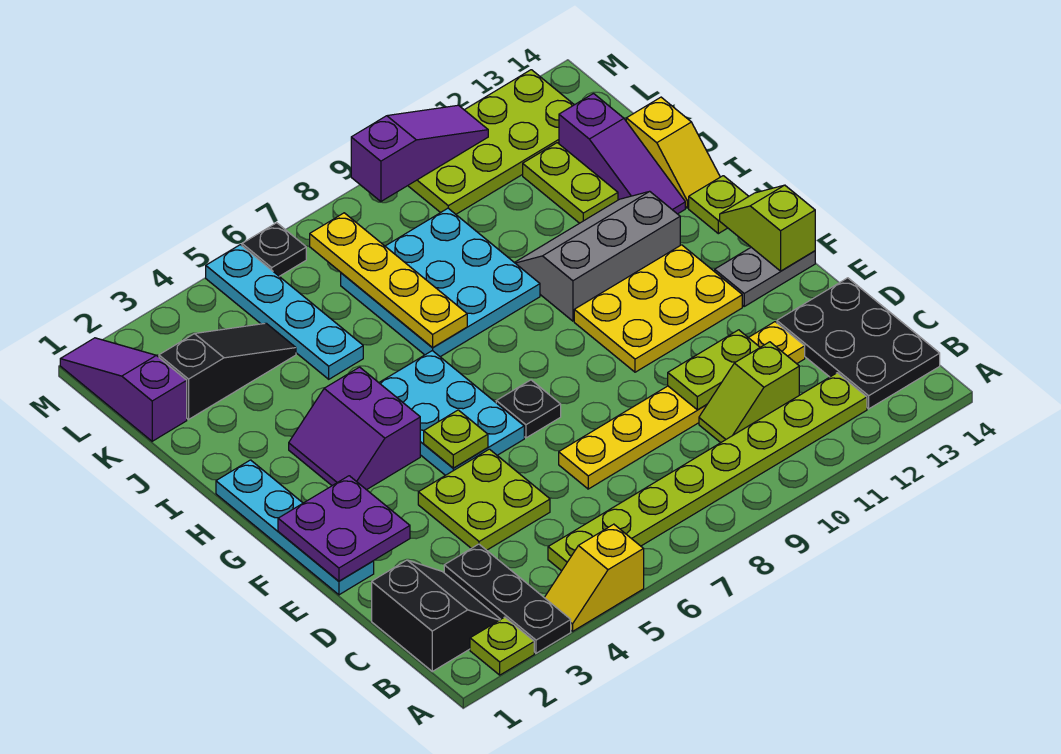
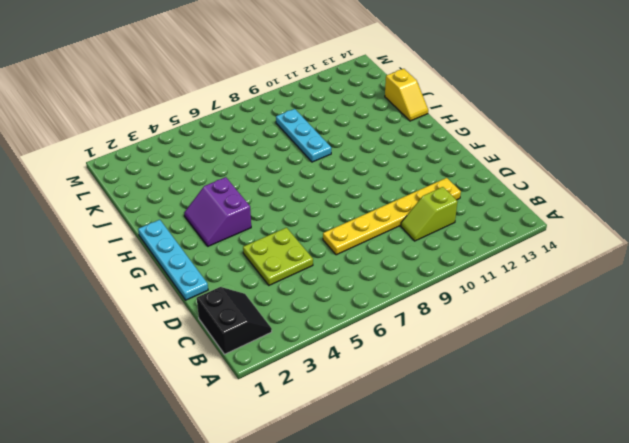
cyan 1x3 plate [276,109,331,162] -> cyan 3x3 plate [341,208,540,357]
none -> lime 1x1 plate [470,617,534,675]
none -> black 1x3 plate [444,544,571,653]
none -> yellow 1x2 slope [544,524,644,631]
none -> lime 1x8 plate [548,373,867,571]

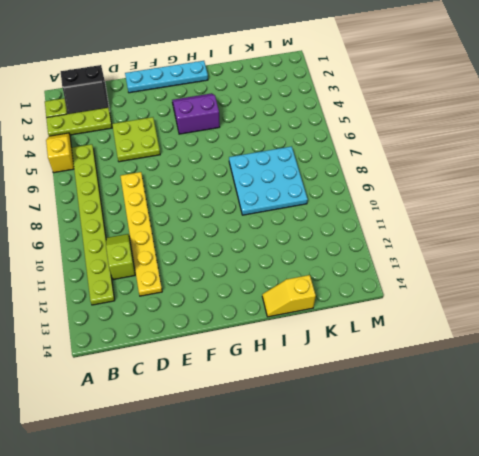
lime 1x3 plate [46,108,112,136] -> black 1x3 plate [444,544,571,653]
none -> black 2x3 plate [777,278,940,409]
none -> cyan 2x3 plate [379,351,524,475]
none -> black 1x1 plate [496,380,561,438]
none -> yellow 2x3 plate [574,245,742,372]

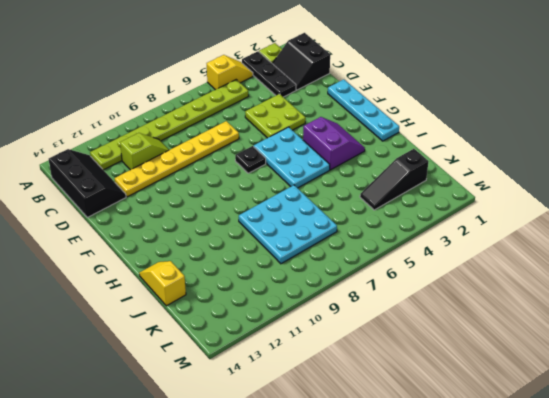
black 2x3 slope [49,149,126,217] -> black 2x3 plate [777,278,940,409]
none -> yellow 2x3 plate [574,245,742,372]
none -> grey 1x2 plate [715,247,815,306]
none -> grey 2x3 slope [514,191,680,321]
none -> lime 1x1 plate [689,176,749,234]

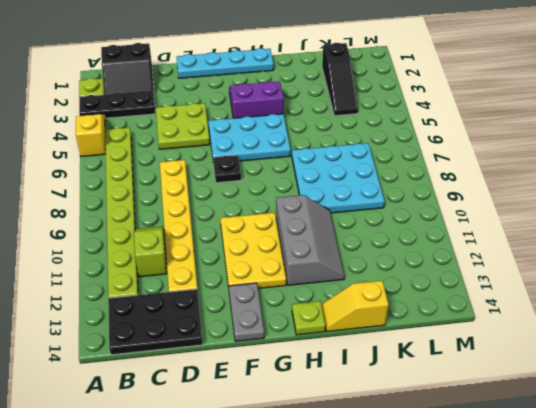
none -> purple 1x3 slope [559,94,685,214]
none -> cyan 1x4 plate [206,245,363,379]
none -> lime 1x2 plate [523,143,618,223]
none -> purple 1x3 slope [60,338,187,441]

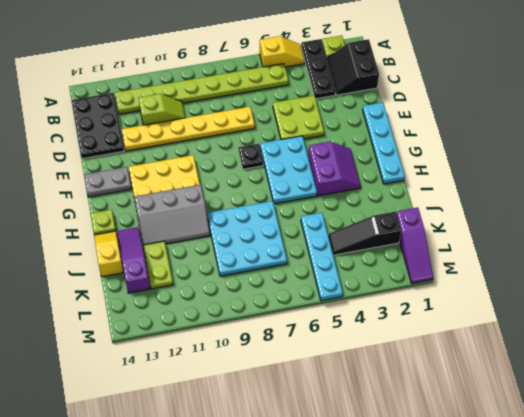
none -> lime 2x4 plate [408,70,574,214]
none -> black 1x1 plate [242,223,306,276]
none -> lime 1x2 plate [668,330,760,410]
none -> purple 2x2 plate [278,476,410,581]

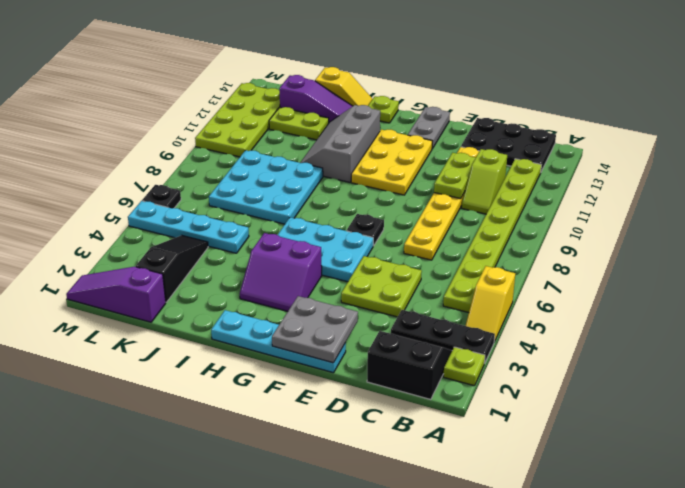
grey 2x2 plate [272,296,358,363] -> purple 2x2 plate [278,476,410,581]
none -> lime 1x1 plate [424,410,488,468]
none -> lime 1x2 slope [720,185,815,271]
none -> yellow 1x4 plate [310,213,467,348]
none -> purple 1x3 slope [351,105,488,201]

